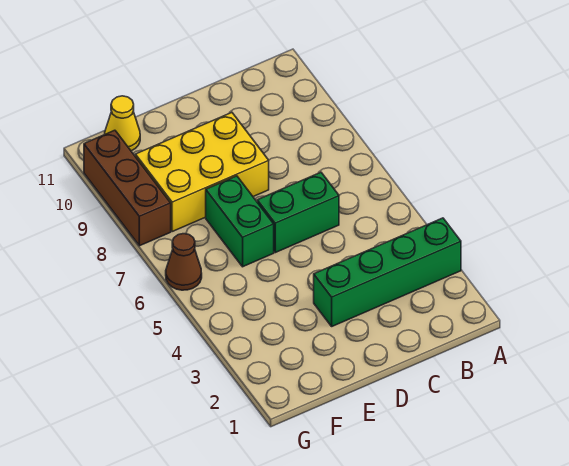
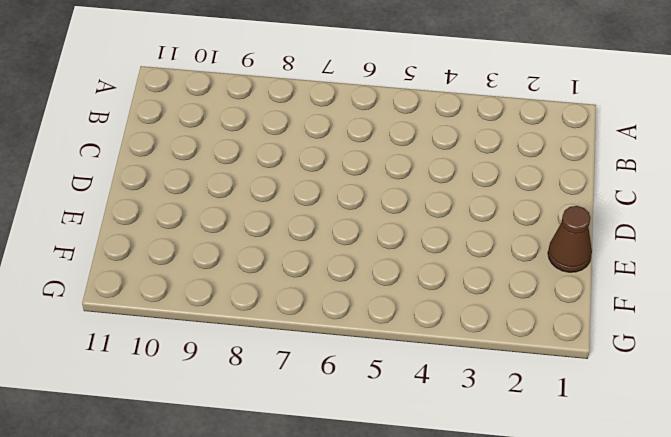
brown 1x1 cone [548,206,592,272] -> brown 1x1 cone moved to [166,234,202,290]
none -> green 1x4 brick [314,218,461,326]
none -> green 1x2 brick [257,172,339,253]

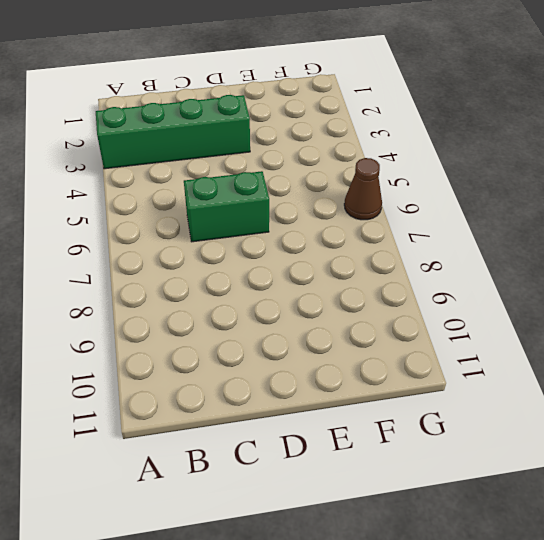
none -> yellow 2x3 brick [135,113,269,232]
none -> green 1x2 brick [206,176,274,267]

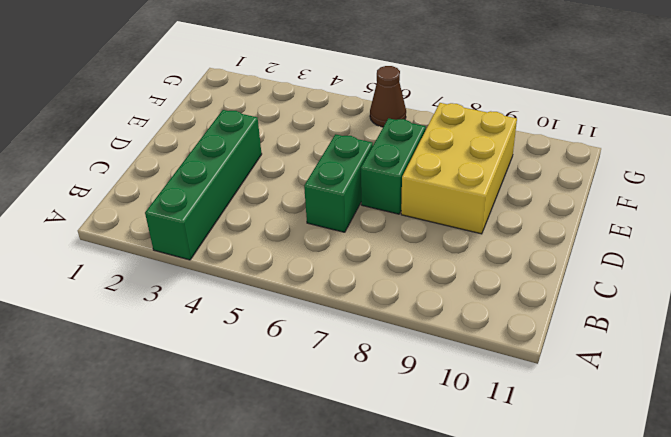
green 1x2 brick [361,118,426,214] -> green 1x2 brick turned to [206,176,274,267]
none -> yellow 1x1 cone [105,96,140,151]
none -> brown 1x3 brick [84,130,171,246]

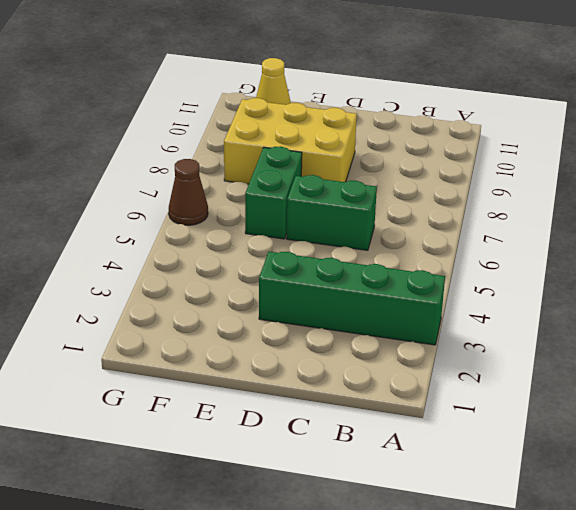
none -> brown 1x3 brick [84,130,171,246]

